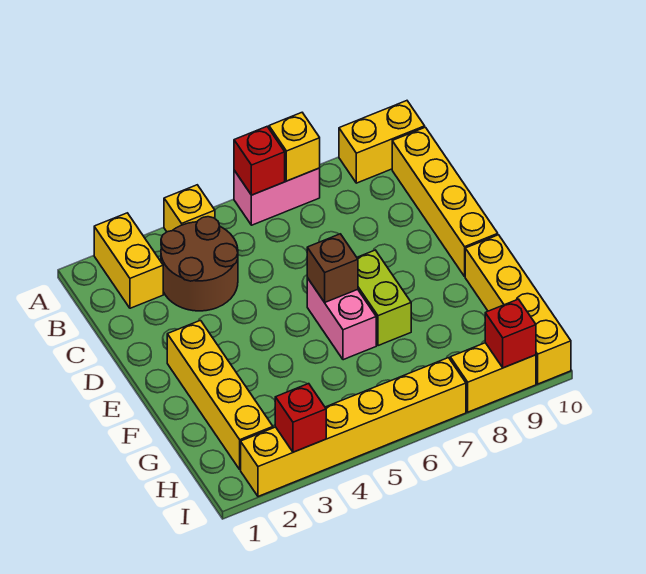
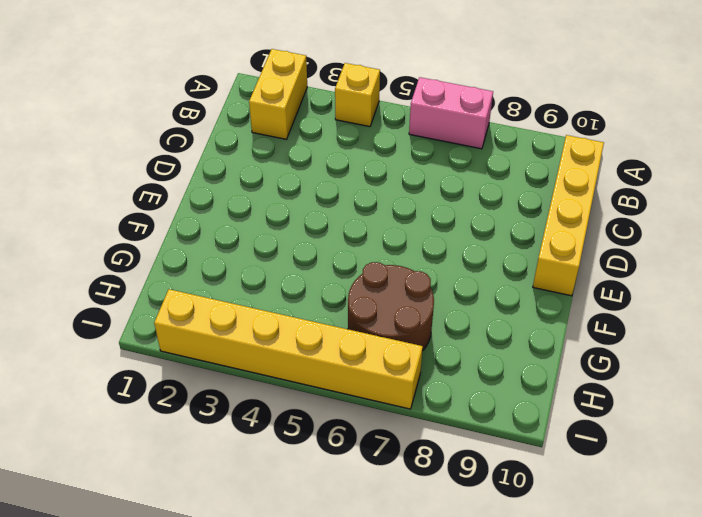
brown 2x2 round brick [348,262,434,351] -> brown 2x2 round brick moved to [161,217,238,311]
none -> yellow 1x2 brick [339,101,425,183]
none -> yellow 1x4 brick [167,320,273,469]
none -> pink 1x2 brick [307,278,376,360]

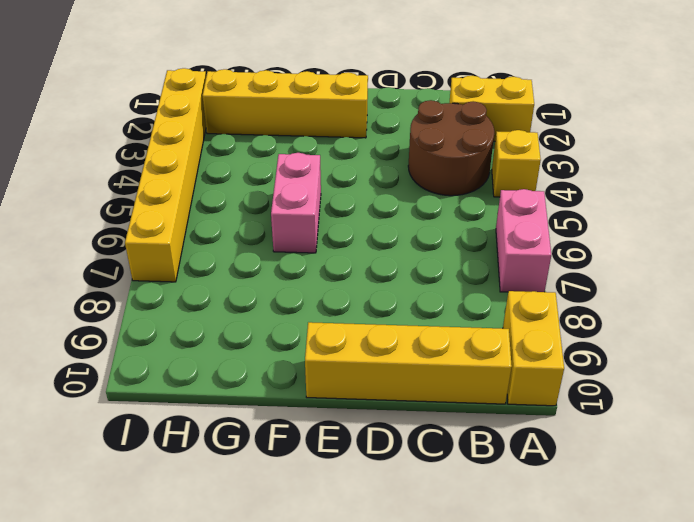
pink 1x2 brick [271,153,321,253] -> pink 1x2 brick turned to [307,278,376,360]
none -> lime 1x2 brick [357,250,411,346]
none -> yellow 1x4 brick [465,235,571,384]
none -> yellow 1x2 brick [450,343,536,412]

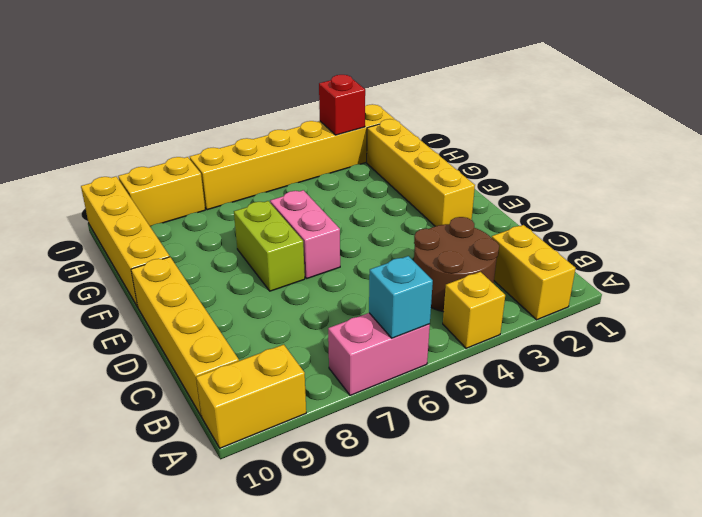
cyan 1x1 brick [369,256,433,338] -> red 1x1 brick [234,127,285,195]
none -> yellow 1x1 brick [269,113,320,181]
none -> brown 1x1 brick [307,234,358,302]
none -> red 1x1 brick [485,299,536,368]

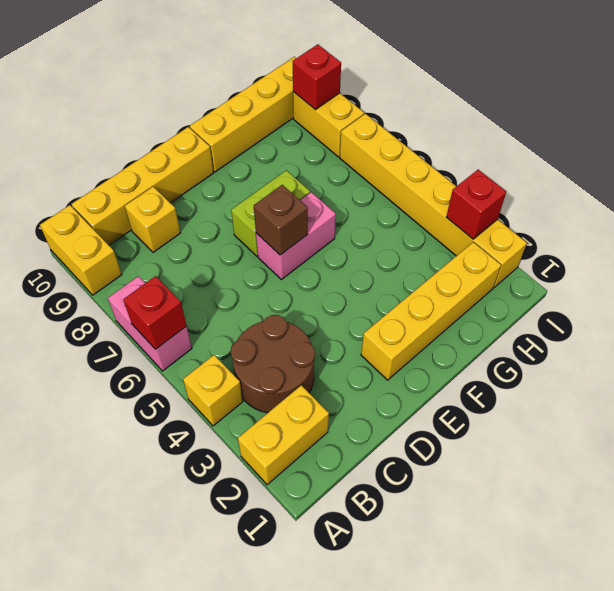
yellow 1x1 brick [125,187,180,252] -> yellow 1x1 brick moved to [269,113,320,181]

